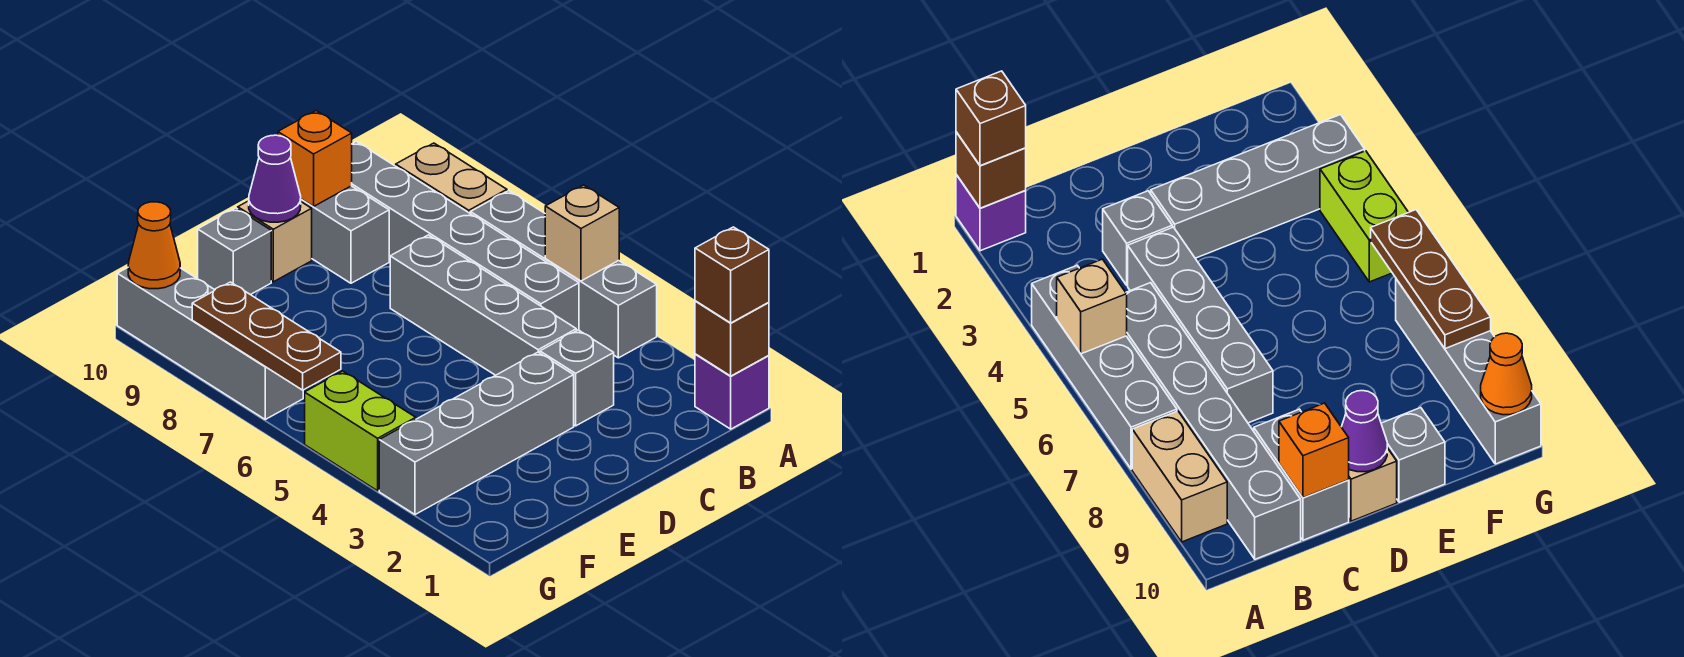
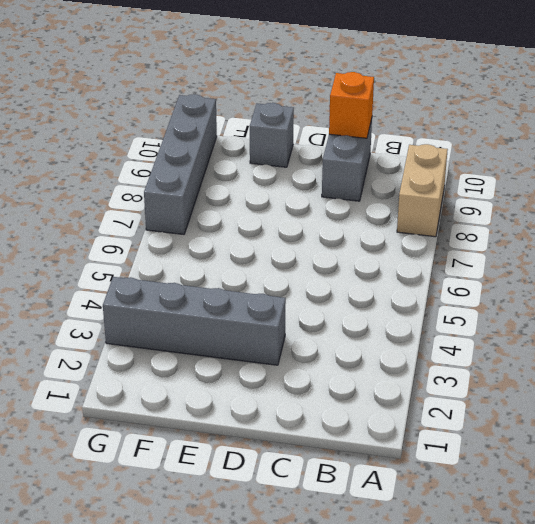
none -> purple 1x1 brick [695,354,769,429]
none -> grey 1x4 brick [471,191,657,358]
none -> grey 1x6 brick [352,142,579,331]

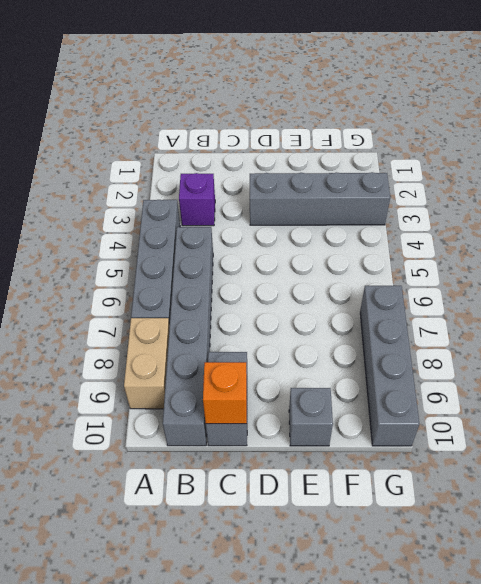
purple 1x1 brick [179,173,215,226] -> purple 1x1 brick moved to [695,354,769,429]
none -> grey 1x1 brick [540,330,614,426]
none -> grey 1x4 brick [390,235,576,375]
none -> tan 1x1 brick [238,201,312,282]

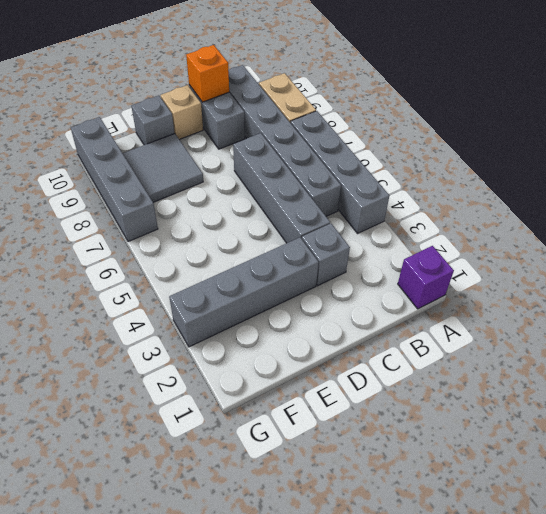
grey 2x2 tile [123,133,203,202] -> none
none -> lime 1x2 brick [305,371,416,491]
none -> brown 1x1 brick [695,301,769,376]
none -> tan 1x1 brick [545,185,619,281]

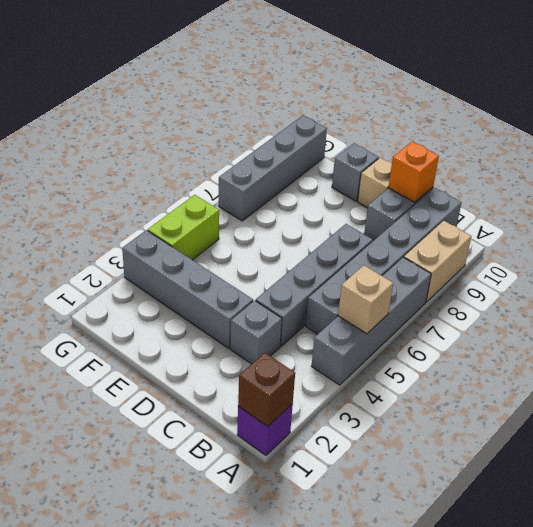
none -> purple 1x1 cone [249,135,301,222]
none -> brown 1x3 plate [192,282,341,390]
none -> orange 1x1 cone [128,202,180,289]

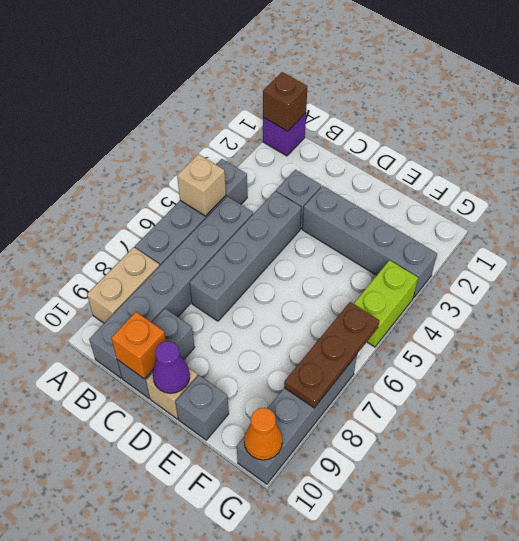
none -> brown 1x1 brick [695,227,769,323]

